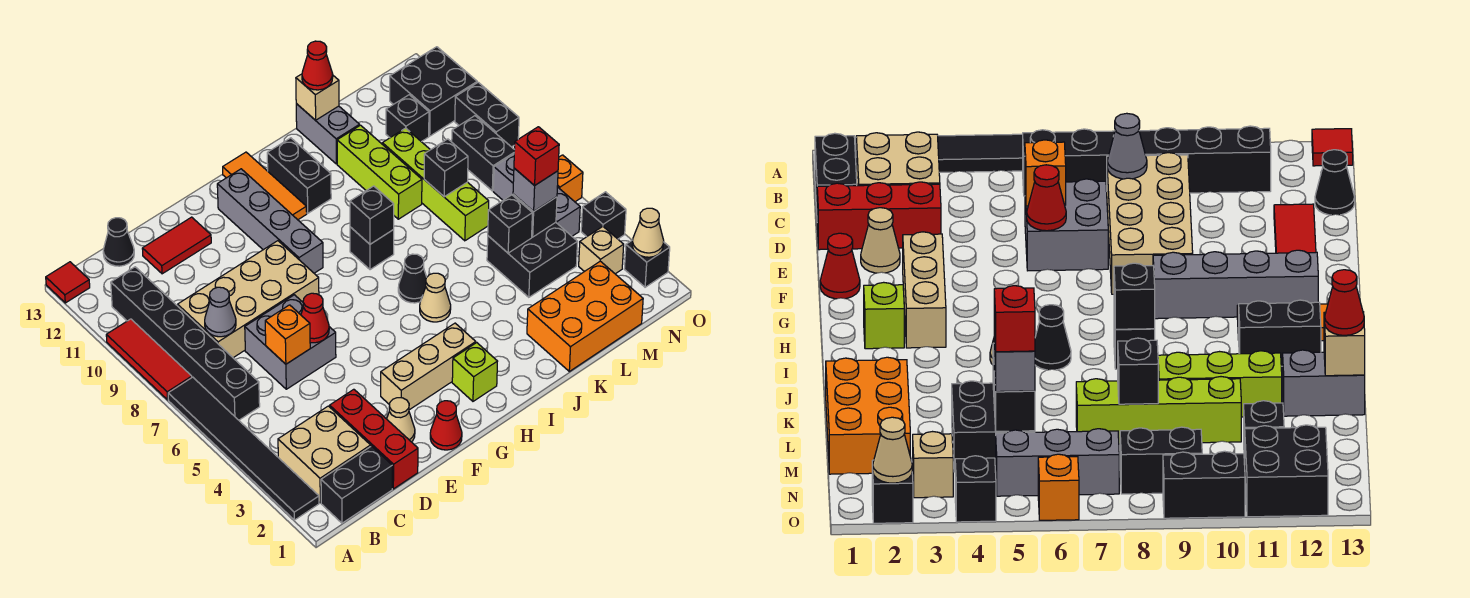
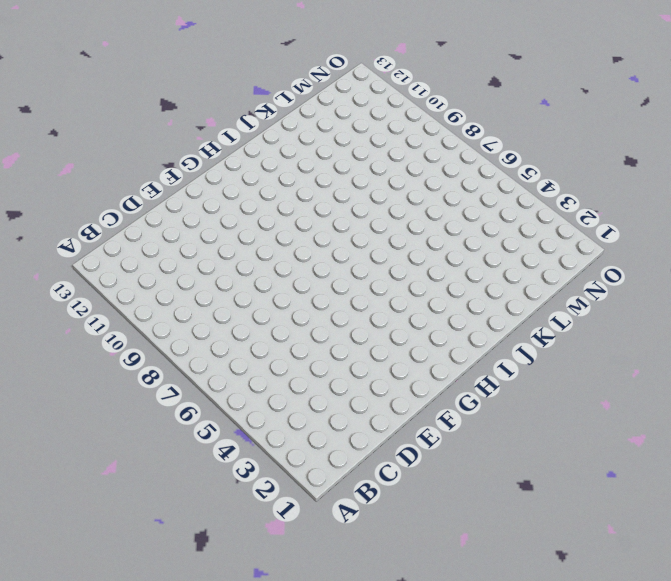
none -> black 1x6 tile [168,377,319,520]
none -> red 1x3 tile [106,319,192,400]
none -> red 1x1 tile [46,262,90,303]
none -> black 1x2 brick [321,446,392,523]

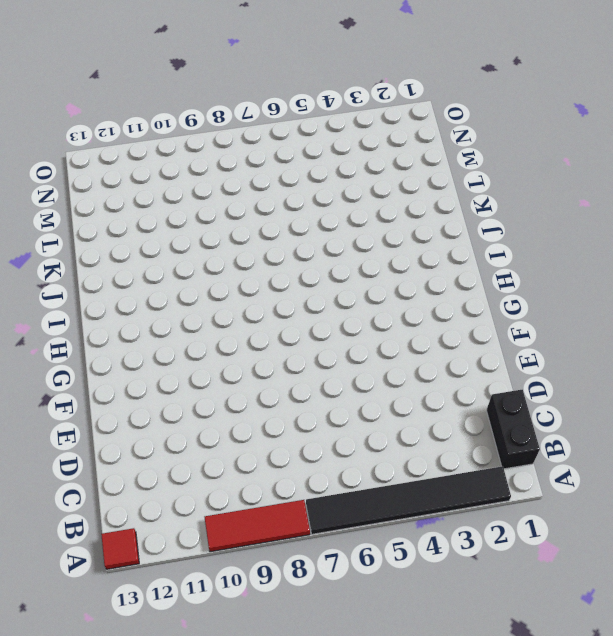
none -> tan 2x2 brick [278,406,371,503]
none -> black 1x6 brick [111,267,260,420]
none -> tan 2x4 brick [178,241,319,358]
none -> black 1x1 cone [103,218,134,266]

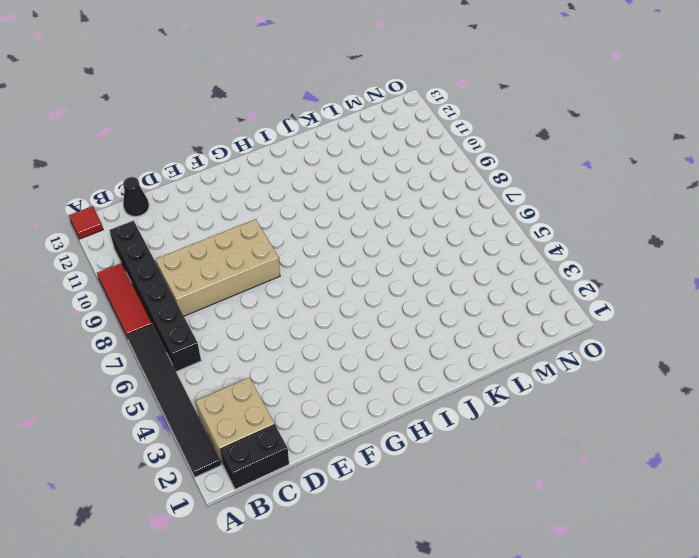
none -> red 1x3 brick [330,389,418,489]
none -> grey 2x2 brick [245,295,336,389]
none -> red 1x2 tile [142,217,211,274]
none -> tan 1x1 cone [387,398,415,442]

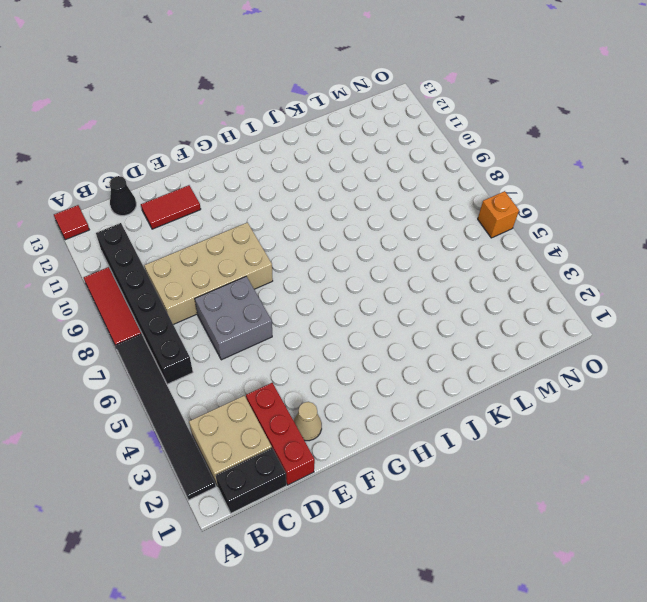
none -> red 1x1 cone [430,401,462,450]
none -> tan 1x3 brick [381,323,476,410]
none -> grey 1x4 brick [217,169,323,273]
none -> lime 1x1 brick [452,343,498,401]

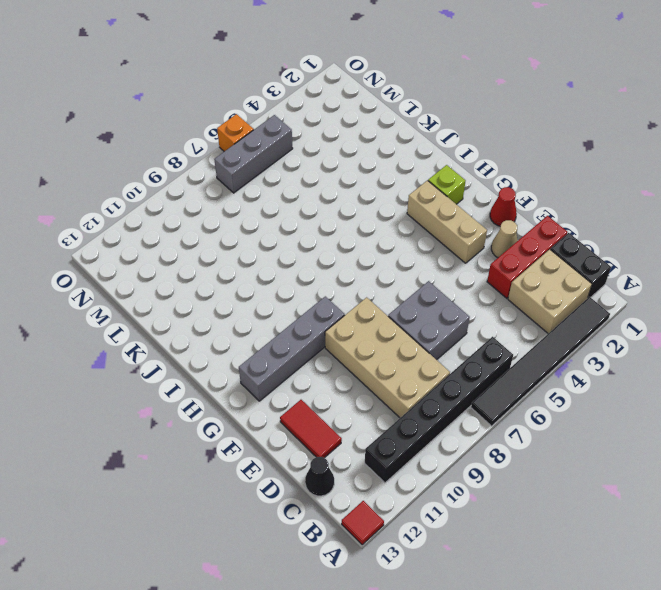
none -> red 1x3 tile [106,319,192,400]
none -> orange 1x3 tile [223,152,307,220]
none -> tan 1x1 cone [420,273,451,322]
none -> black 1x1 cone [398,254,427,303]

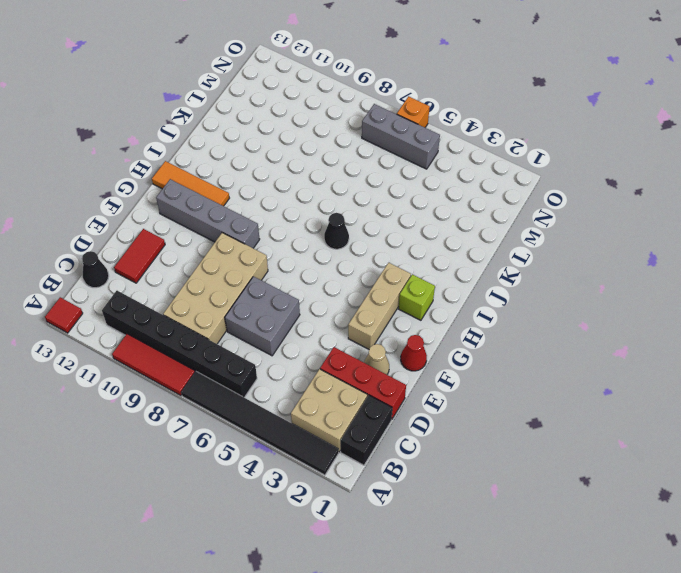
none -> tan 1x1 cone [420,273,451,322]
none -> black 1x1 brick [350,227,394,270]
none -> black 1x2 brick [267,138,331,213]
none -> orange 2x3 brick [527,261,643,371]

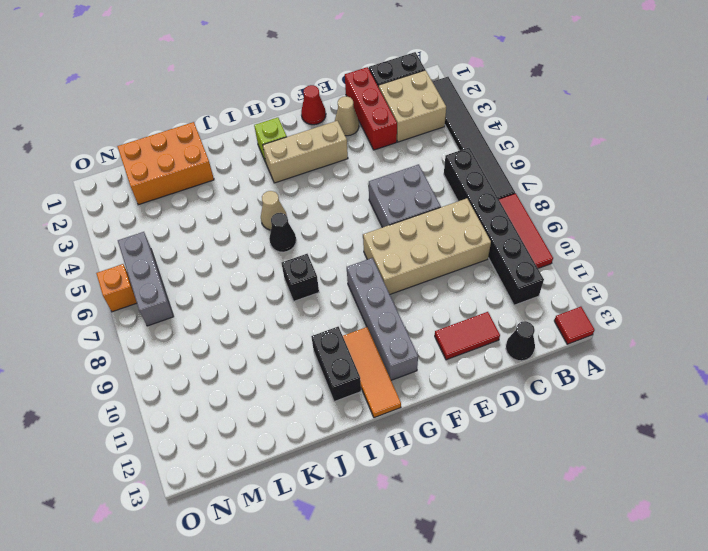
none -> lime 1x3 brick [337,125,422,219]
none -> grey 1x2 brick [296,104,360,164]
none -> black 2x2 brick [487,222,578,297]
none -> lime 1x4 brick [382,128,489,241]

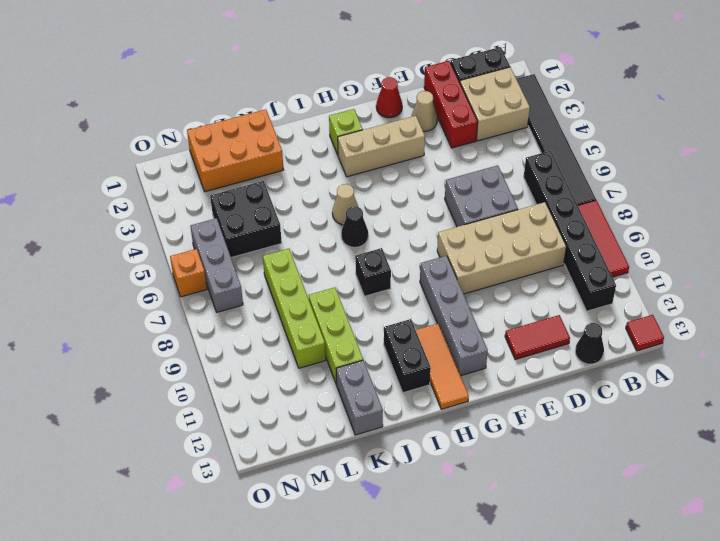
none -> black 1x1 brick [386,95,429,142]
none -> tan 1x1 brick [579,227,624,274]
none -> black 1x2 brick [452,116,514,191]
none -> black 2x2 brick [390,47,477,136]

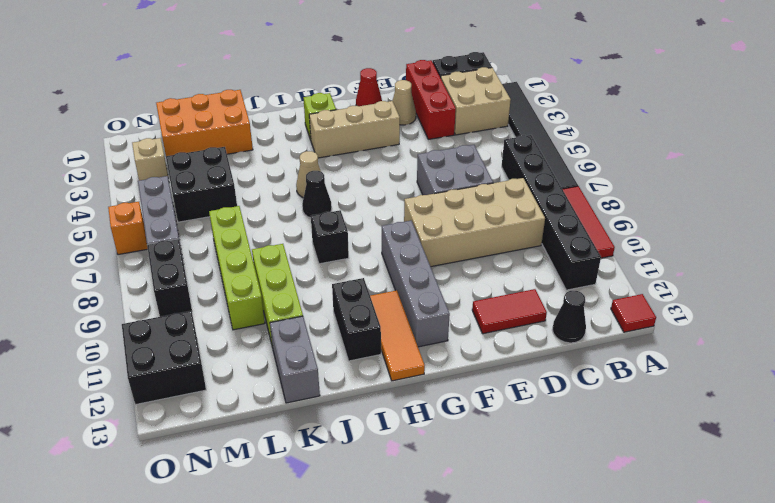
none -> black 1x1 brick [386,95,429,142]
none -> black 1x1 brick [624,240,670,287]
none -> black 1x1 brick [581,192,626,239]
none -> black 1x2 brick [455,82,519,147]

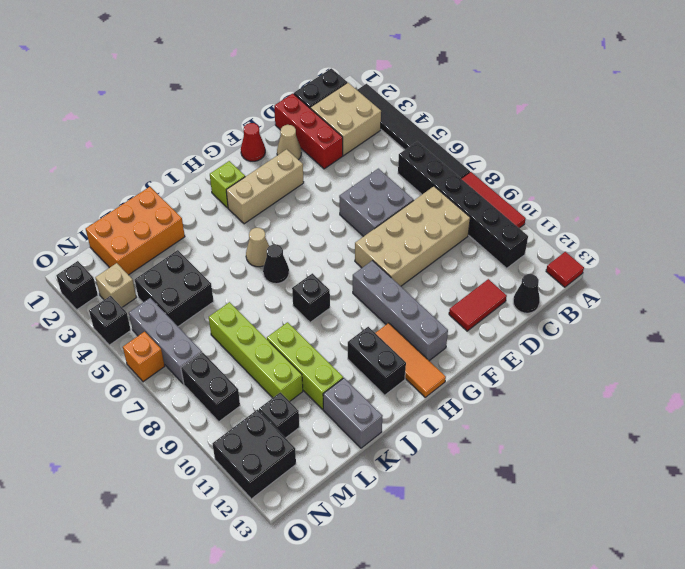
none -> black 1x2 brick [455,82,519,147]
none -> grey 1x1 cone [205,287,236,337]
none -> orange 1x1 brick [265,305,310,364]
none -> red 1x1 cone [301,293,329,343]

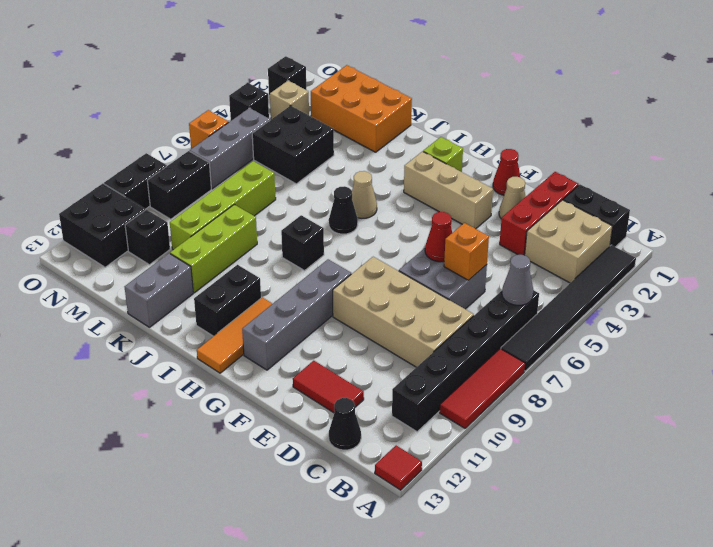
grey 1x1 cone [502,255,534,305] -> grey 1x1 cone moved to [205,287,236,337]
none -> black 1x1 brick [350,186,394,244]
none -> tan 1x1 brick [296,74,339,120]
none -> black 1x1 brick [488,195,532,253]
none -> black 1x1 brick [424,139,468,197]

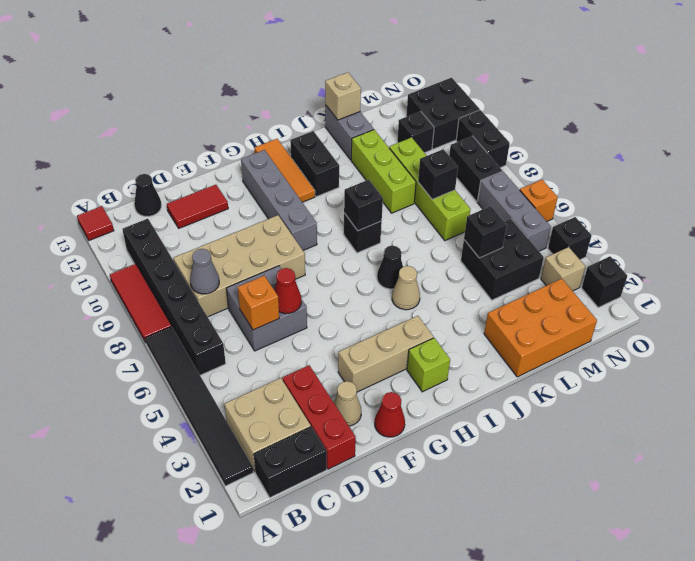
none -> black 1x1 brick [513,194,557,237]
none -> tan 1x1 cone [632,208,664,257]
none -> red 1x1 cone [302,41,333,90]
none -> grey 1x1 brick [513,168,558,211]

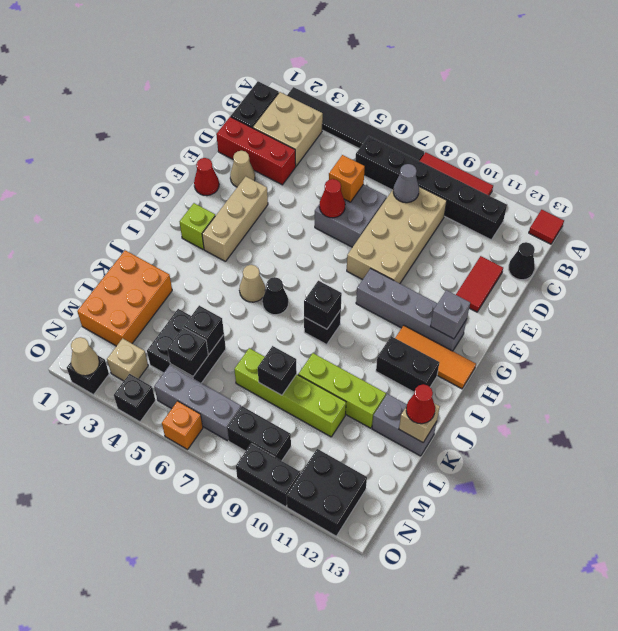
grey 1x1 brick [430,290,470,339] -> grey 1x1 brick moved to [513,168,558,211]
none -> black 1x1 brick [386,95,429,142]
none -> red 1x1 brick [514,127,559,186]

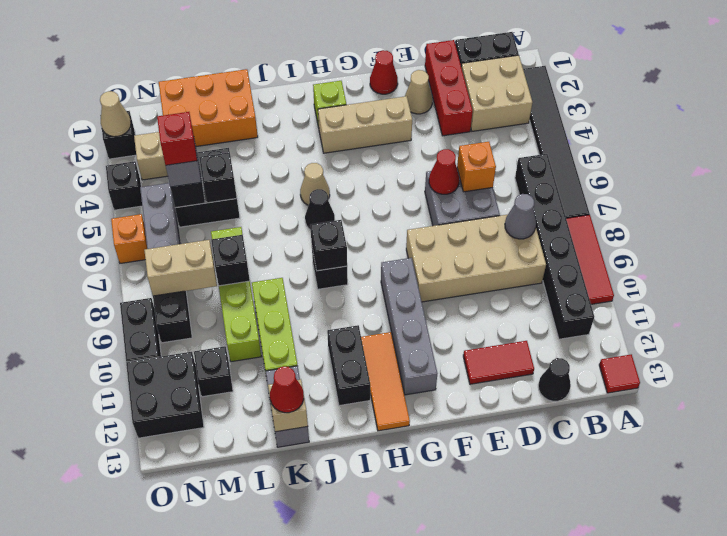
tan 1x2 brick [144,240,217,296] -> none

